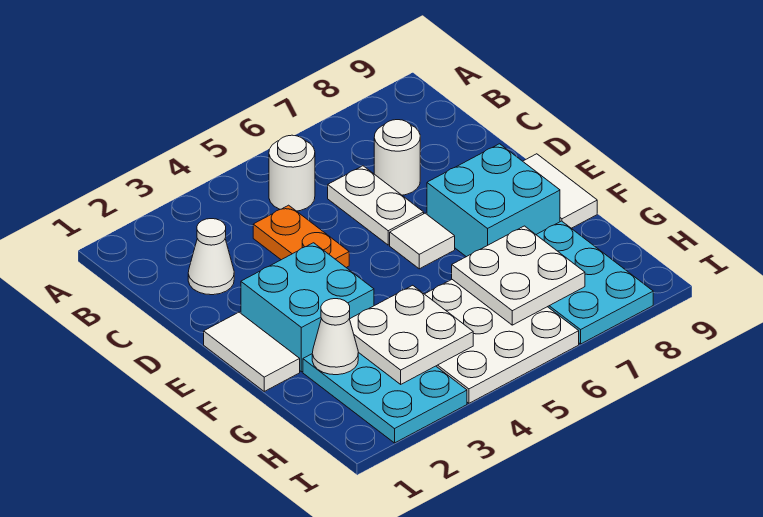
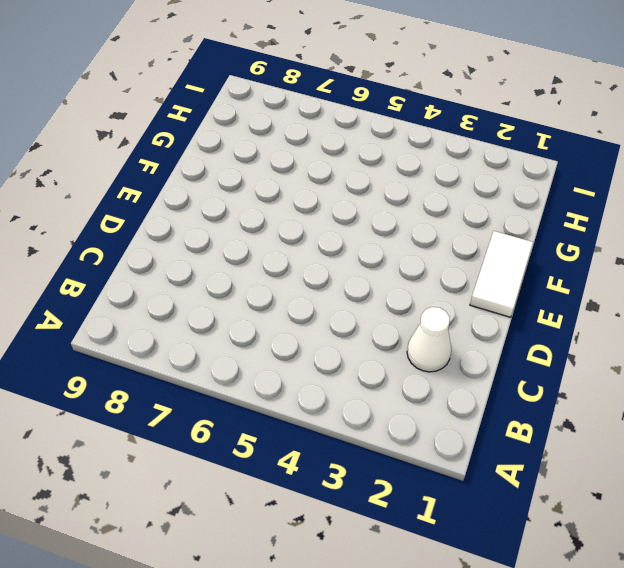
none -> white 1x1 round brick [269,135,315,211]
none -> orange 1x2 plate [253,205,349,268]
none -> white 1x2 plate [328,166,424,245]

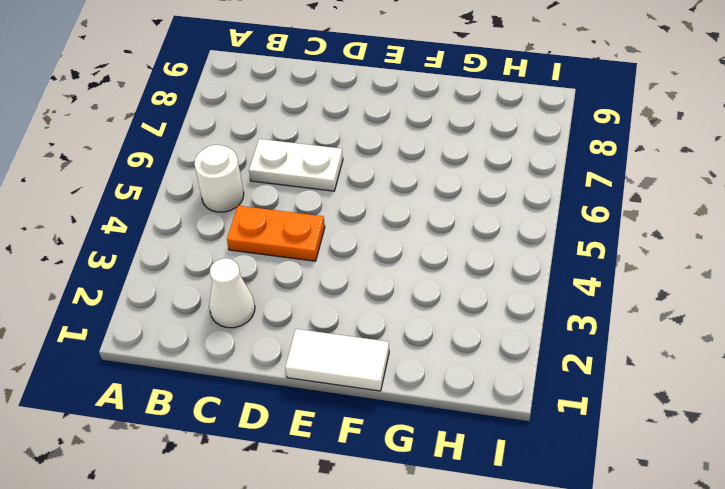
none -> white 1x1 round brick [374,120,420,195]
none -> cyan 2x2 brick [241,243,374,372]
none -> white 1x1 tile [390,213,455,269]

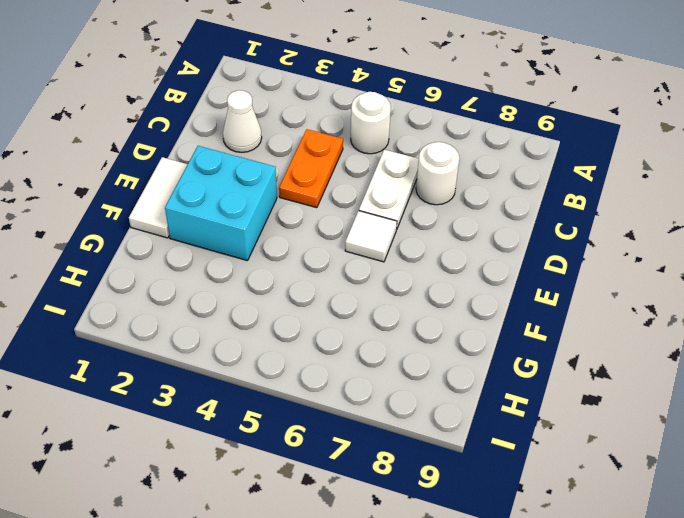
none -> cyan 2x2 brick [427,144,560,257]
none -> white 1x2 tile [523,154,597,228]
none -> cyan 2x3 plate [303,352,467,443]

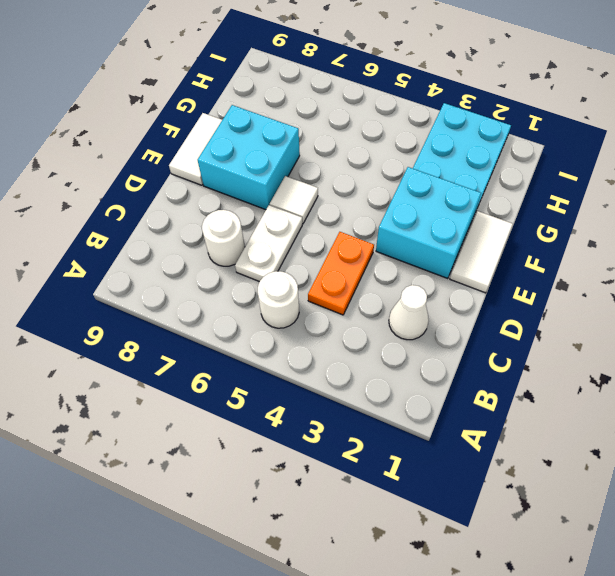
none -> white 3x3 plate [425,280,579,403]
none -> cyan 2x3 plate [536,221,653,344]
none -> white 1x1 cone [312,299,358,375]

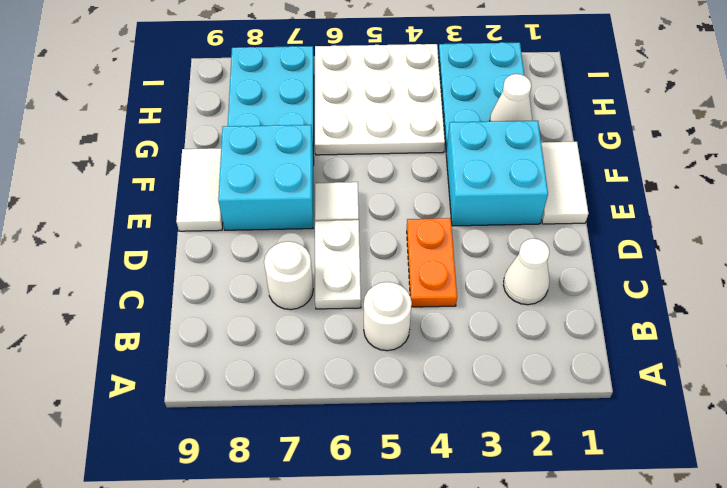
none -> white 2x2 plate [350,285,473,384]
none -> white 2x2 plate [452,226,585,325]

